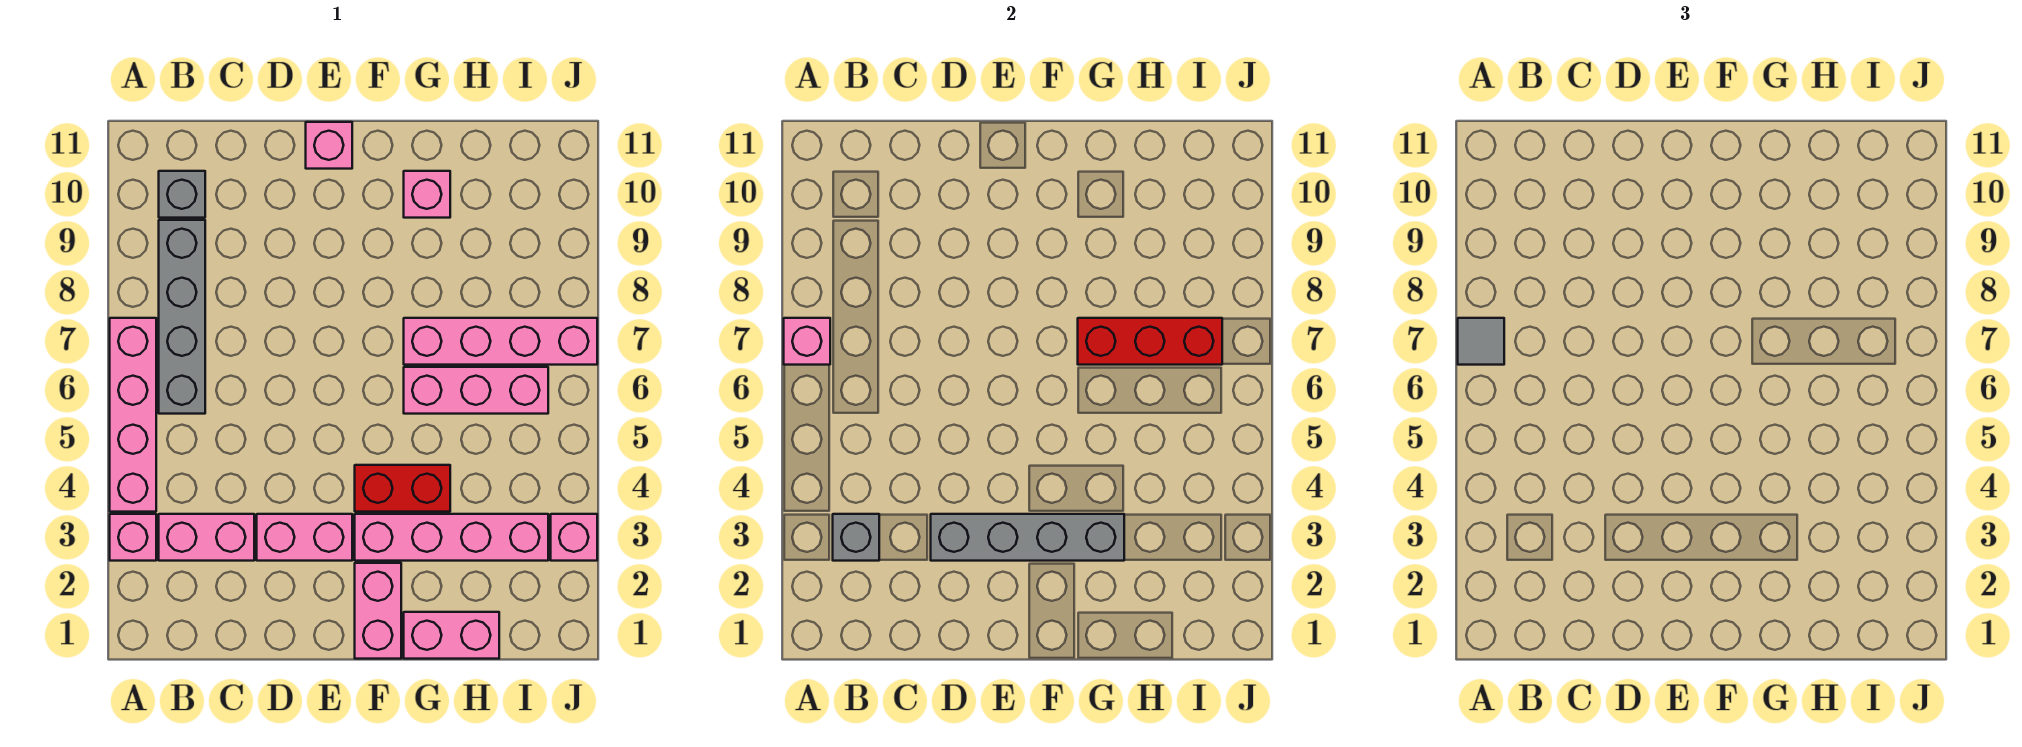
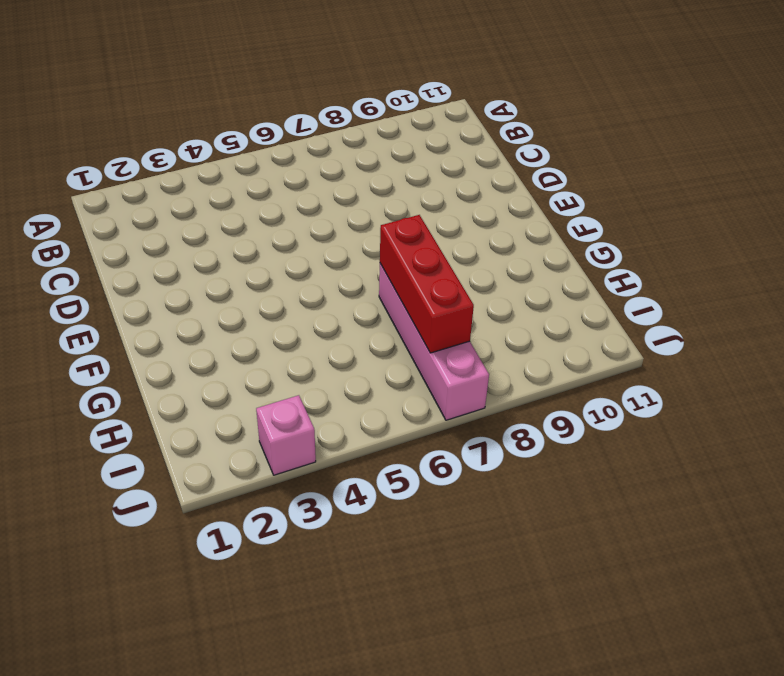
none -> pink 1x1 brick [110,514,156,561]
none -> pink 1x4 brick [110,318,156,512]
none -> pink 1x2 brick [159,514,254,561]

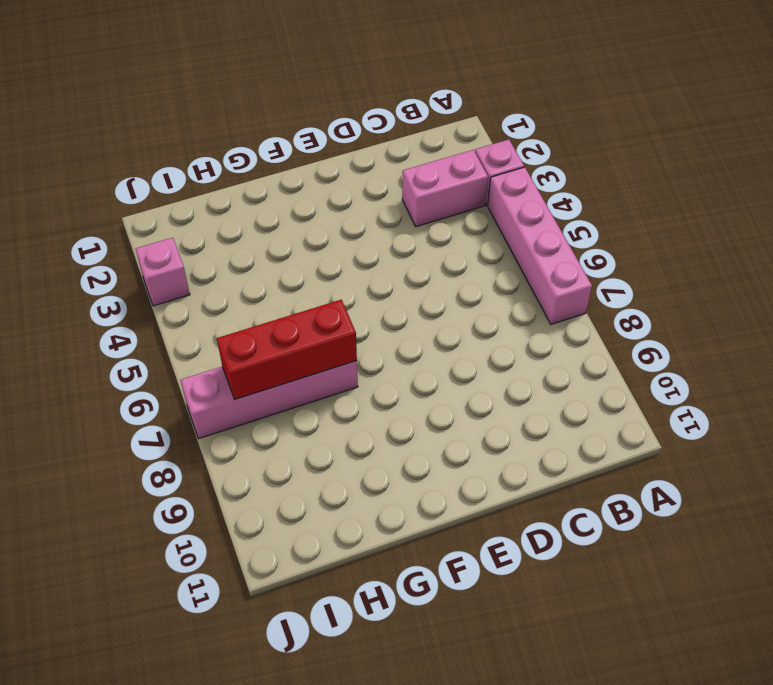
none -> grey 1x4 brick [159,220,205,414]
none -> grey 1x1 brick [159,171,205,218]
none -> pink 1x2 brick [257,514,352,561]

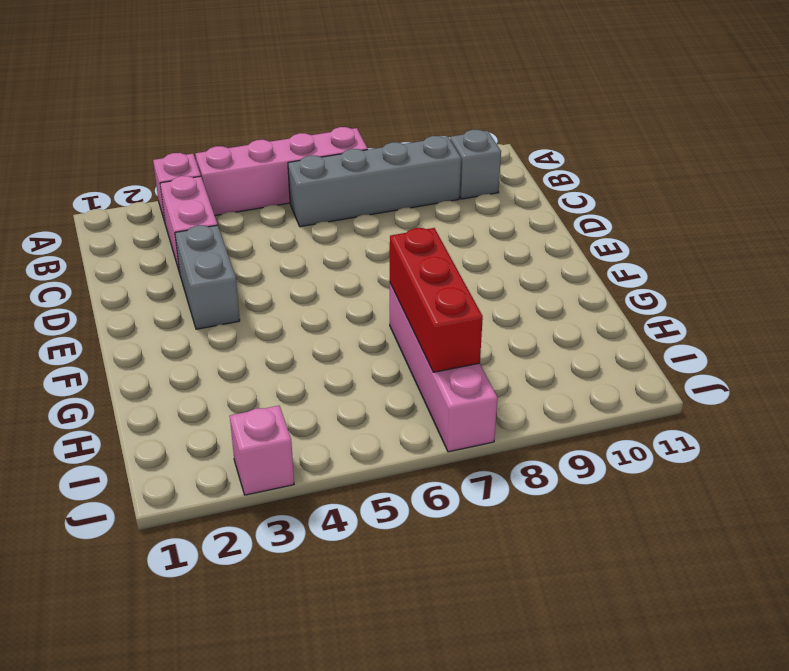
grey 1x2 brick [175,225,240,329] -> pink 1x2 brick [257,514,352,561]
none -> pink 1x1 brick [306,122,352,169]
none -> pink 1x2 brick [355,563,401,659]
none -> pink 1x4 brick [355,514,548,561]

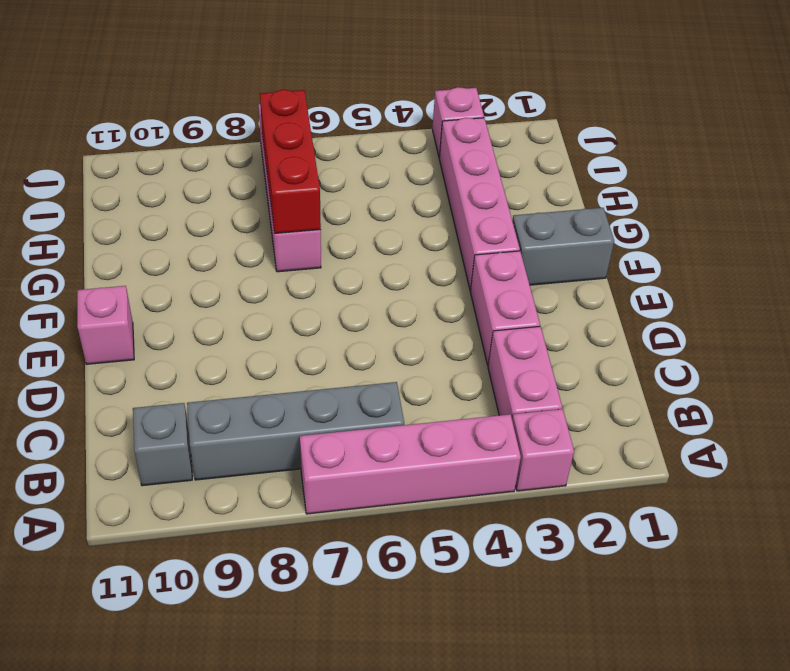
grey 1x2 brick [512,208,614,285] -> pink 1x2 brick [355,563,401,659]
none -> red 1x2 brick [355,465,450,512]
none -> pink 1x2 brick [404,612,499,659]
none -> pink 1x3 brick [404,367,548,414]

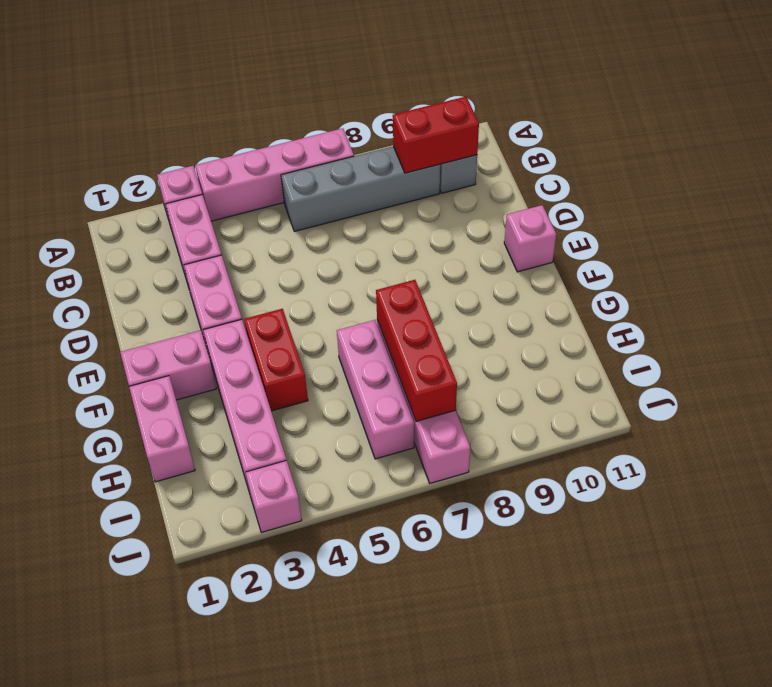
red 1x2 brick [393,97,479,173] -> none
none -> pink 1x1 brick [404,171,450,218]
none -> pink 1x1 brick [784,318,830,365]
none -> grey 1x1 brick [833,514,879,561]

